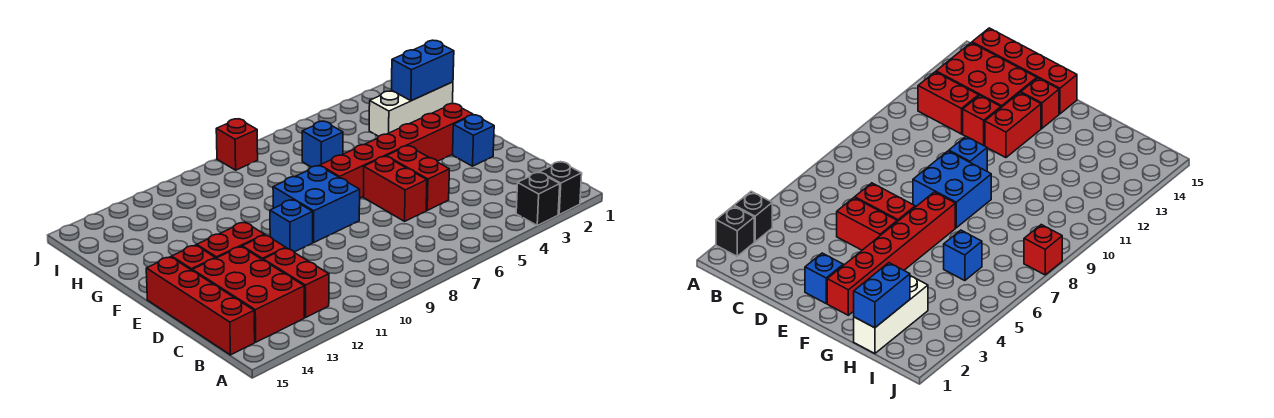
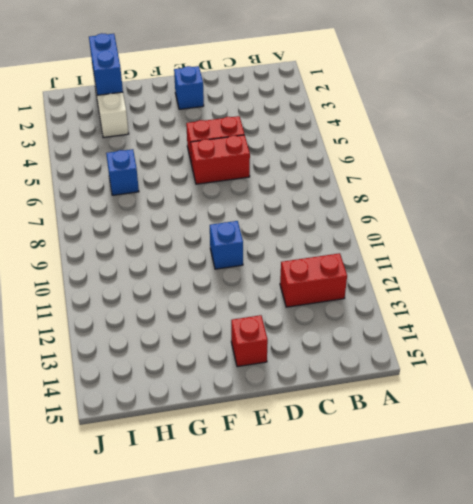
none -> black 1x1 brick [540,162,582,214]
none -> black 1x1 brick [516,172,560,225]
none -> red 2x3 brick [192,247,304,342]

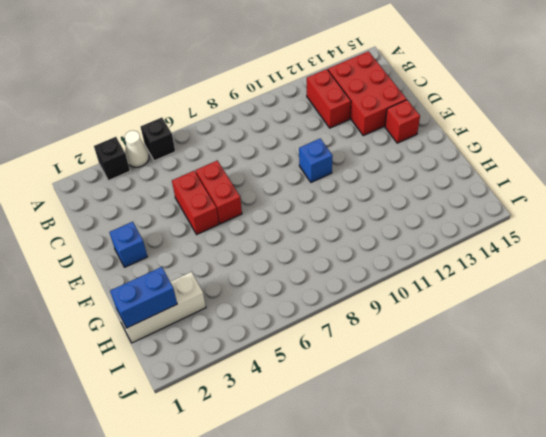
white 1x1 cone [125,131,149,167] -> none
black 1x1 brick [141,118,175,161] -> black 1x1 brick moved to [540,162,582,214]
none -> red 1x4 brick [146,257,255,355]
none -> red 1x1 brick [242,235,286,260]
none -> blue 2x2 brick [273,166,360,242]

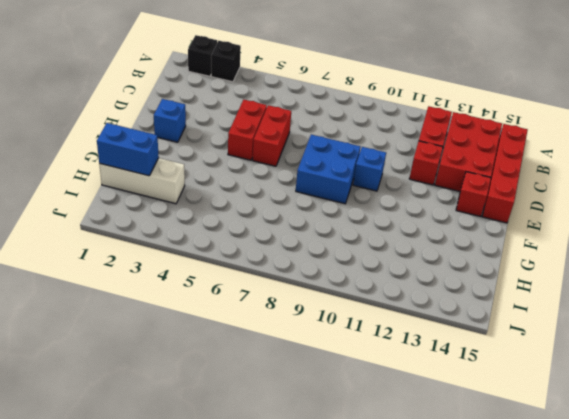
none -> red 1x2 brick [197,222,265,258]
none -> red 1x6 brick [320,104,473,198]
none -> blue 1x1 brick [302,121,343,167]

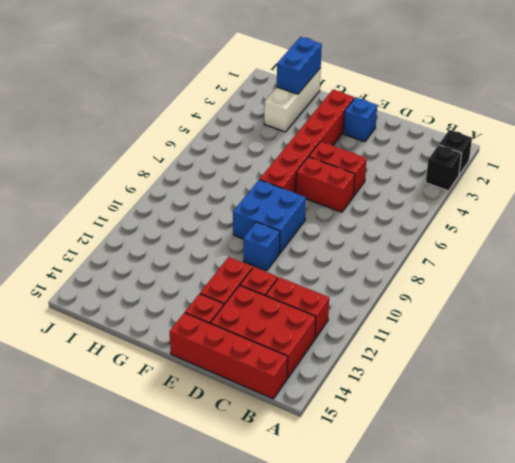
none -> blue 1x1 brick [302,121,343,167]
none -> red 1x1 brick [216,119,258,170]

